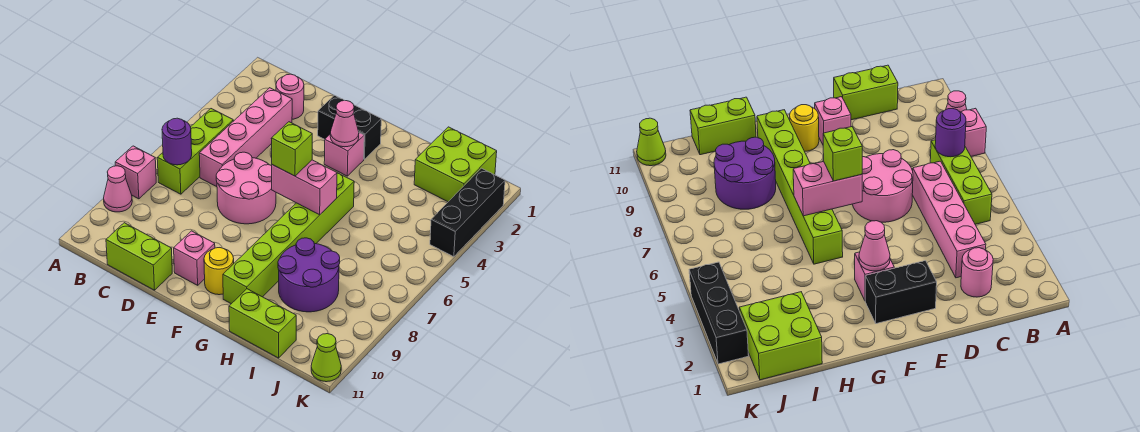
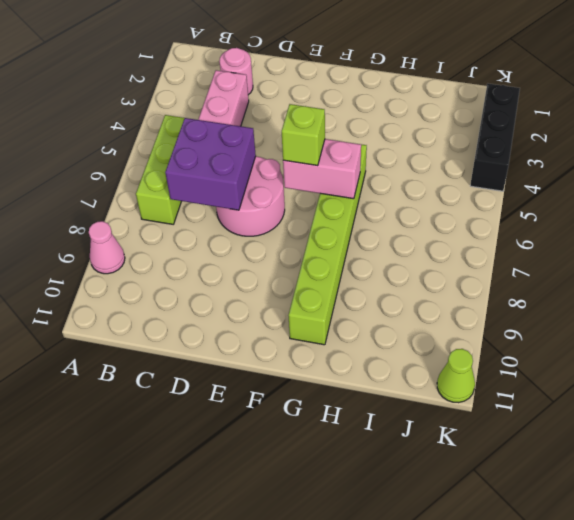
purple 2x2 brick [165,118,256,210] -> none
none -> pink 1x1 brick [115,146,156,199]
none -> lime 1x2 brick [106,223,172,290]
none -> black 1x2 brick [318,95,381,159]

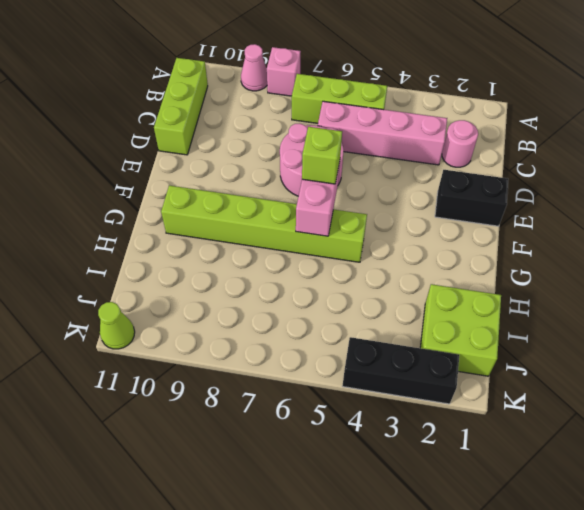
lime 1x3 brick [154,58,208,155] -> lime 1x2 brick [106,223,172,290]
black 1x2 brick [435,170,508,226] -> black 1x2 brick turned to [318,95,381,159]
none -> pink 1x1 brick [174,231,215,285]
none -> pink 1x1 brick [324,133,364,176]
none -> yellow 1x1 round brick [204,248,234,295]

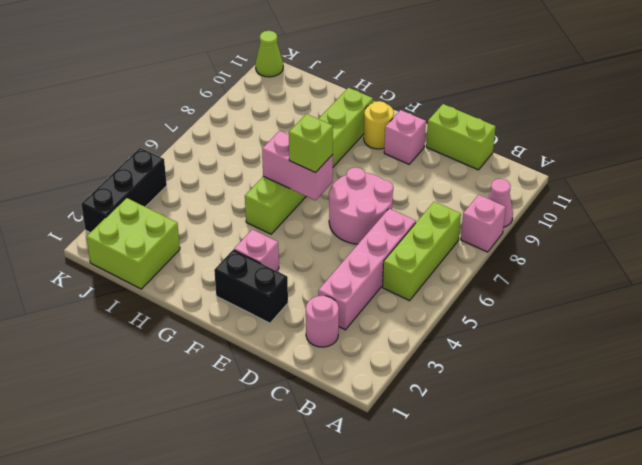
none -> purple 2x2 round brick [278,238,340,312]
none -> lime 1x2 brick [229,289,296,358]
none -> purple 1x1 round brick [162,118,192,165]

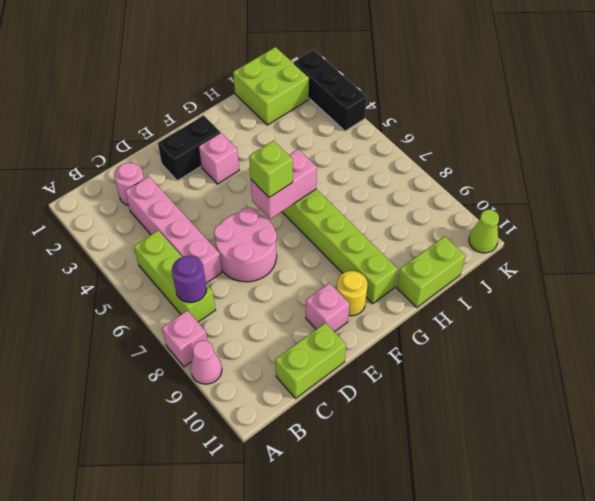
none -> purple 2x2 round brick [278,238,340,312]
none -> pink 1x1 cone [330,101,359,147]

